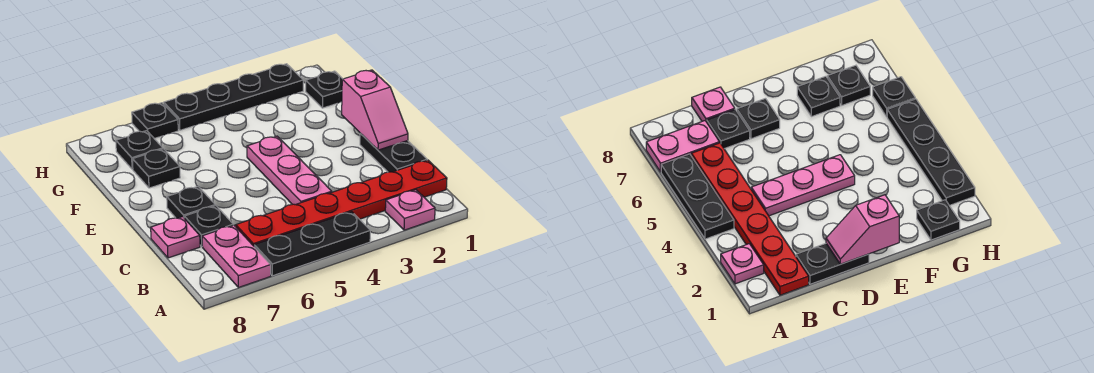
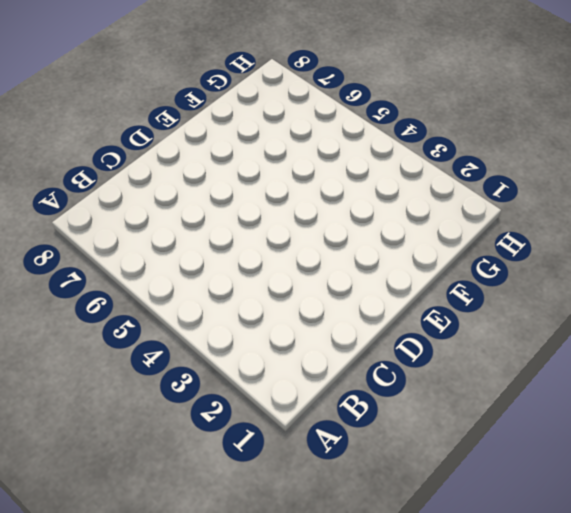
none -> pink 1x1 plate [385,190,435,230]
none -> black 1x3 plate [254,212,370,276]
none -> pink 1x2 plate [202,225,271,288]

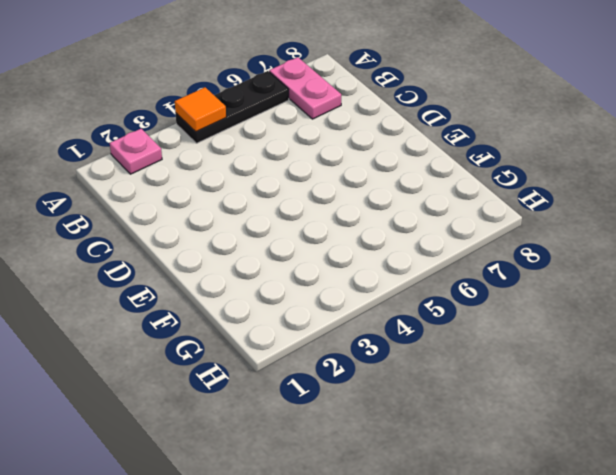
orange 1x1 tile [175,87,226,132] -> none
none -> red 1x6 plate [236,160,447,246]
none -> black 1x2 plate [360,134,427,172]
none -> pink 1x3 plate [247,136,332,205]

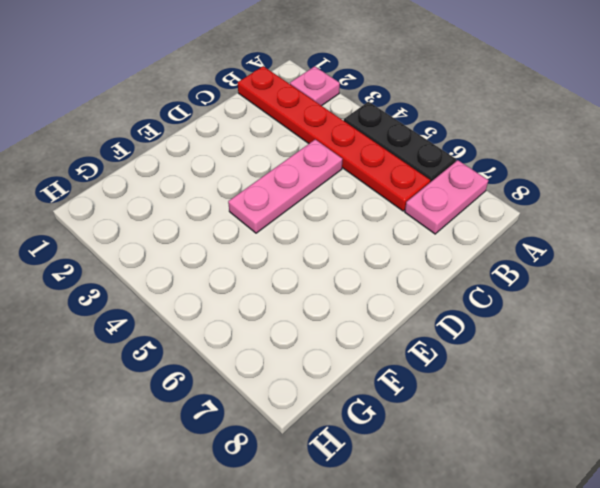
none -> black 1x2 plate [360,134,427,172]
none -> black 1x1 plate [184,206,233,246]
none -> pink 1x1 plate [151,217,200,258]

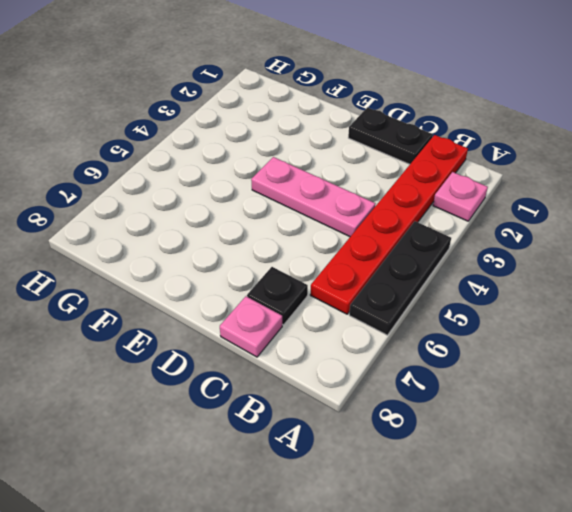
none -> pink 1x2 plate [202,225,271,288]
none -> black 1x1 plate [167,186,215,218]
none -> black 1x1 plate [133,149,180,188]

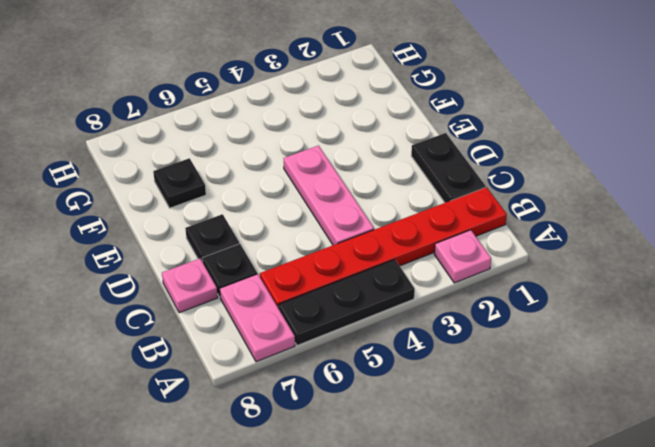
none -> black 1x1 plate [306,71,343,108]
none -> black 1x1 plate [116,131,163,169]
none -> black 1x4 plate [164,64,303,130]

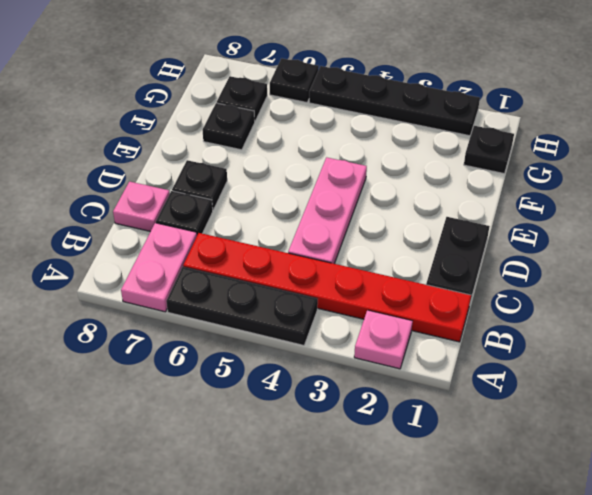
none -> pink 1x2 slope [342,70,408,150]

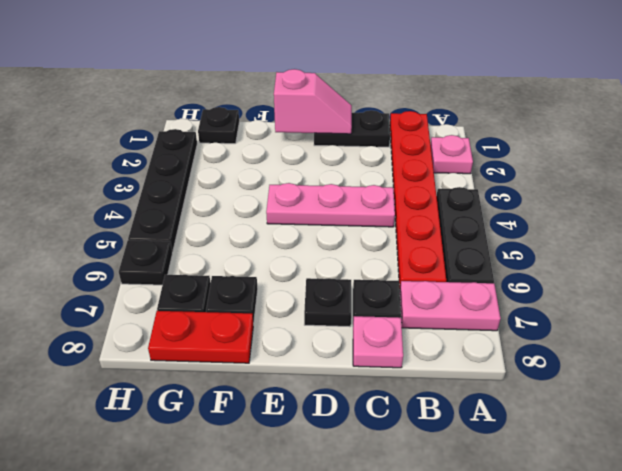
red 1x2 plate [148,311,253,363] -> none

